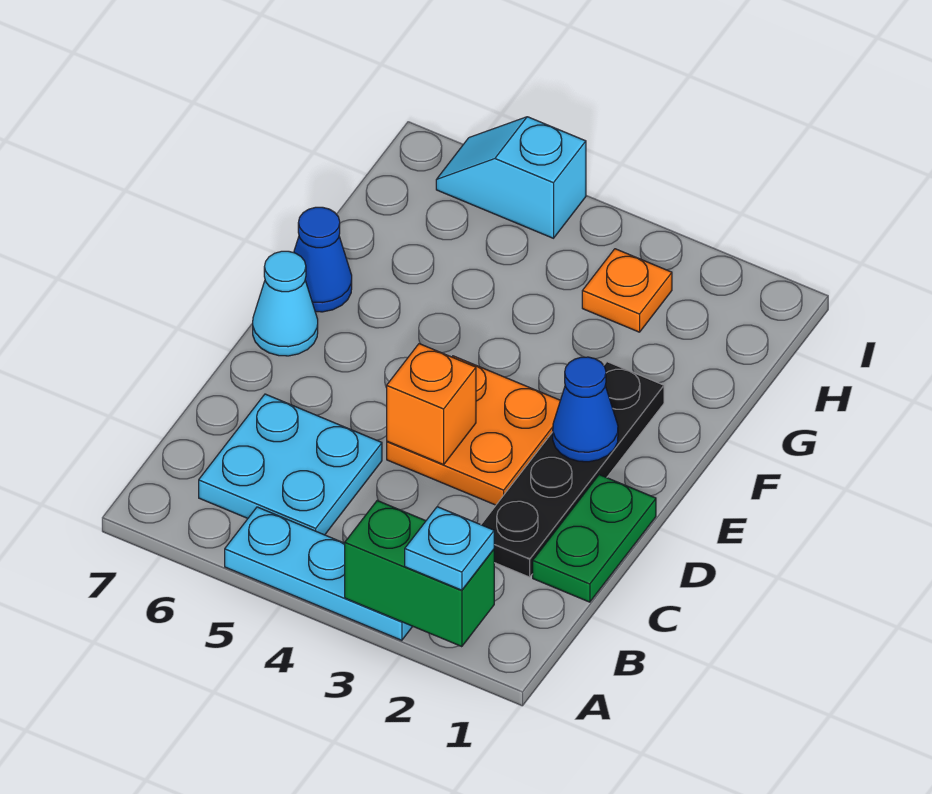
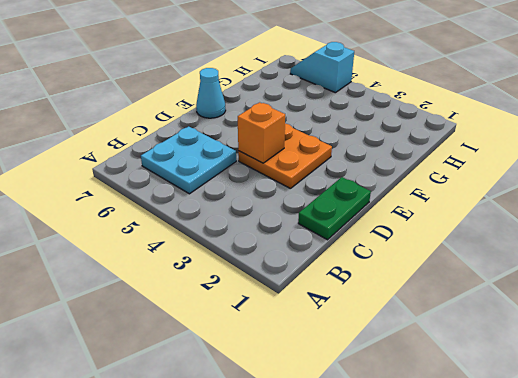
none -> cyan 1x3 plate [225,507,413,640]
none -> black 1x4 plate [481,362,664,577]
none -> blue 1x1 cone [294,207,352,312]

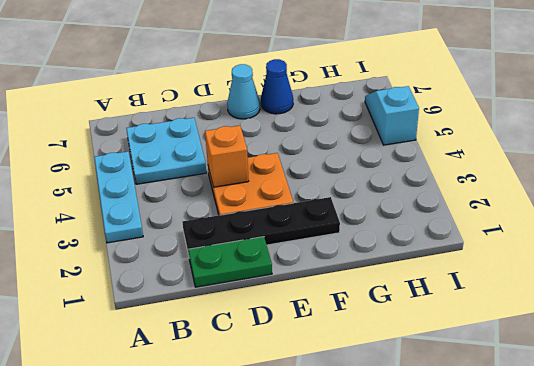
none -> orange 1x1 plate [582,249,672,332]
none -> green 1x2 brick [345,501,494,647]
none -> blue 1x1 cone [553,357,618,462]

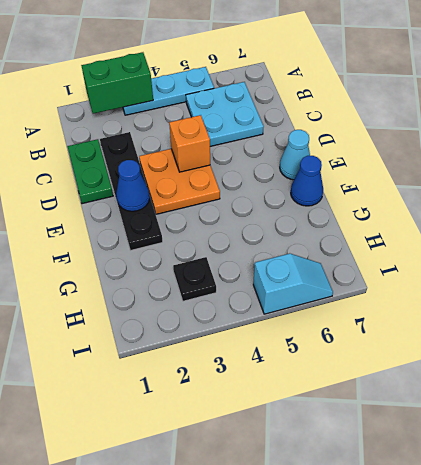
black 1x1 plate [173,257,216,301] -> orange 1x1 plate [582,249,672,332]
none -> cyan 1x1 plate [405,507,494,590]

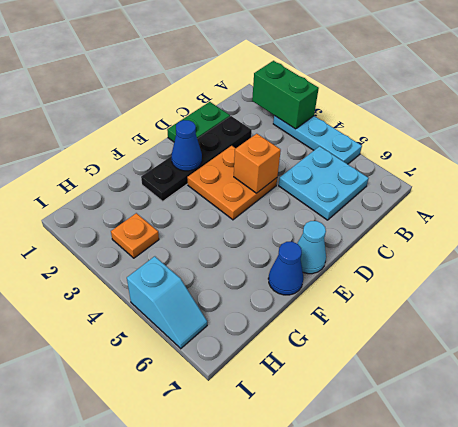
none -> cyan 1x1 plate [405,507,494,590]

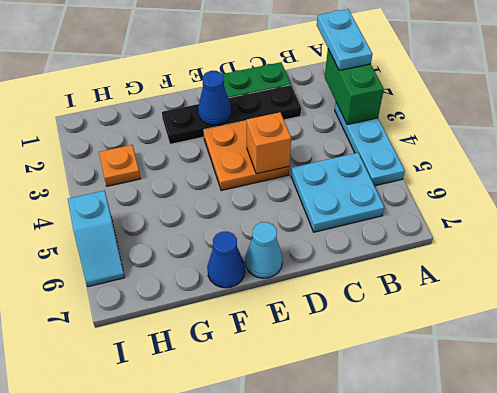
cyan 1x2 plate [317,9,373,70] -> cyan 1x1 plate [405,507,494,590]

